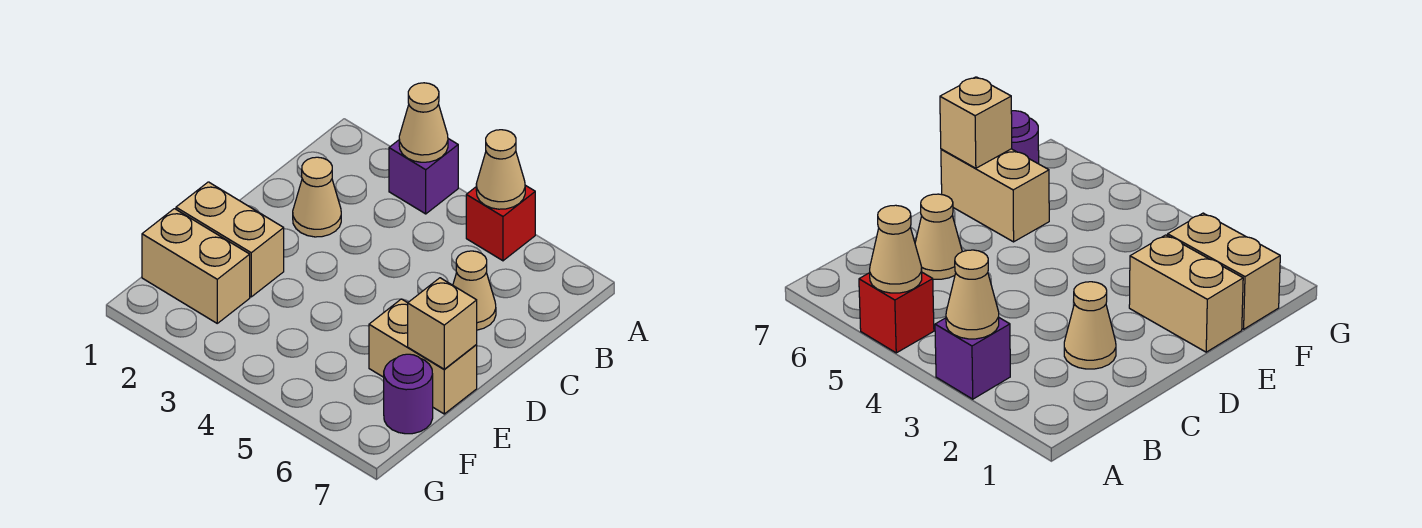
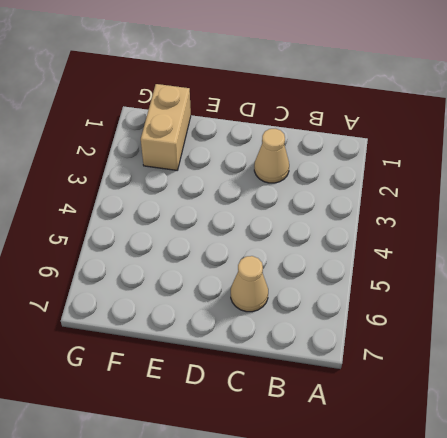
none -> purple 1x1 brick [389,139,458,214]
none -> red 1x1 brick [466,185,535,261]

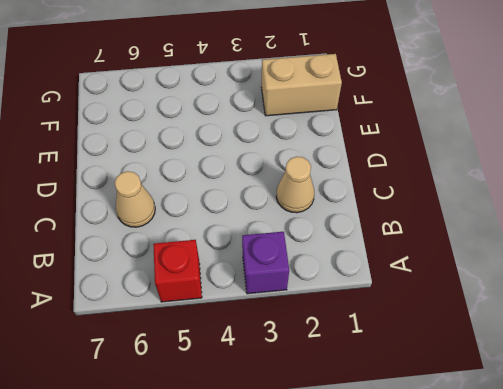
none -> tan 1x2 brick [176,182,284,297]
none -> tan 1x2 brick [369,299,477,414]

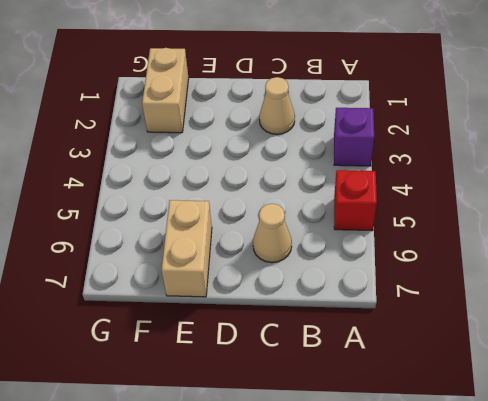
none -> tan 1x2 brick [176,182,284,297]
none -> purple 1x1 round brick [384,354,433,434]

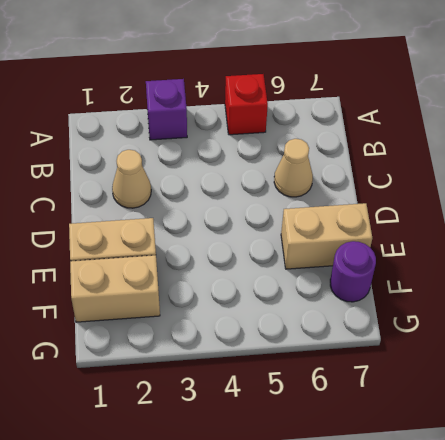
none -> tan 1x1 cone [399,83,448,162]
none -> tan 1x1 cone [476,130,525,209]

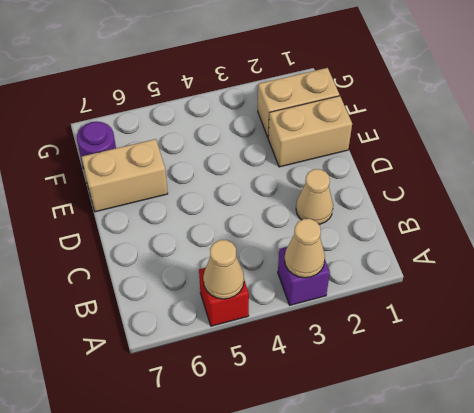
none -> tan 1x1 cone [453,251,496,330]
none -> tan 1x1 brick [408,278,477,369]

